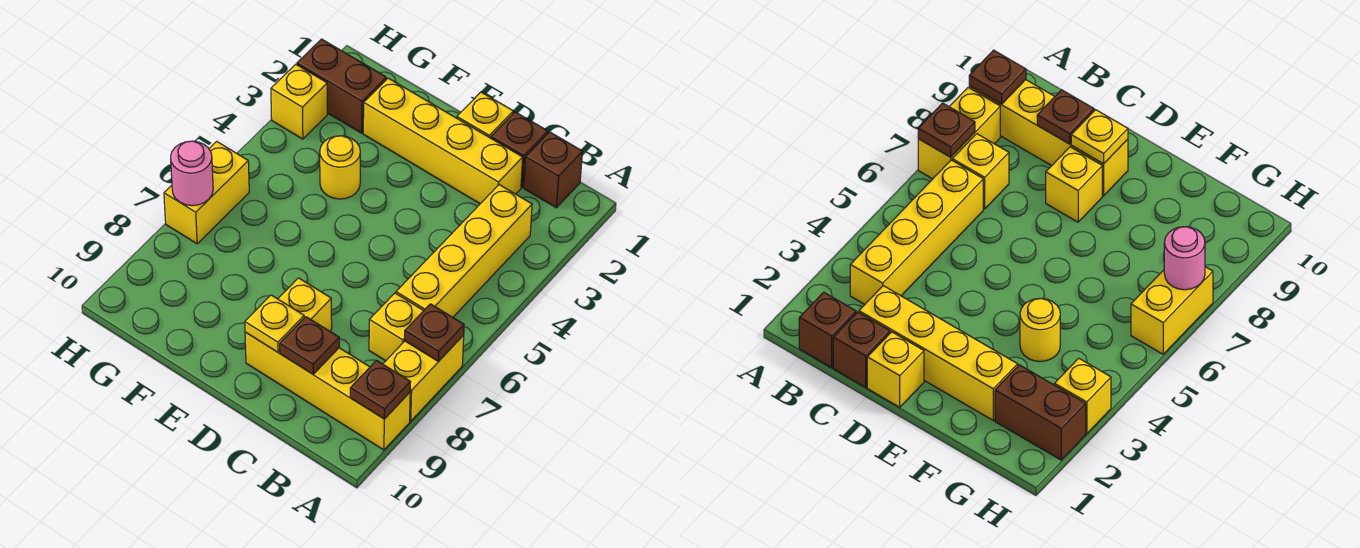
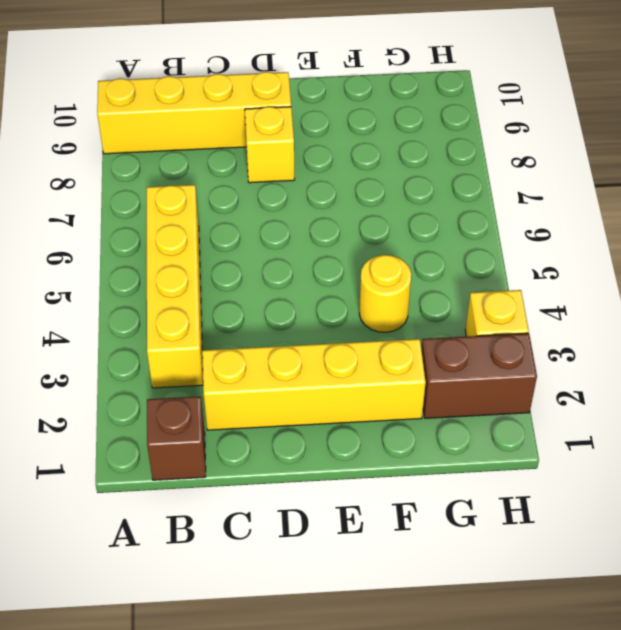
none -> yellow 1x2 brick [383,335,464,421]
none -> yellow 1x1 brick [369,293,424,361]
none -> brown 1x1 brick [491,112,548,187]

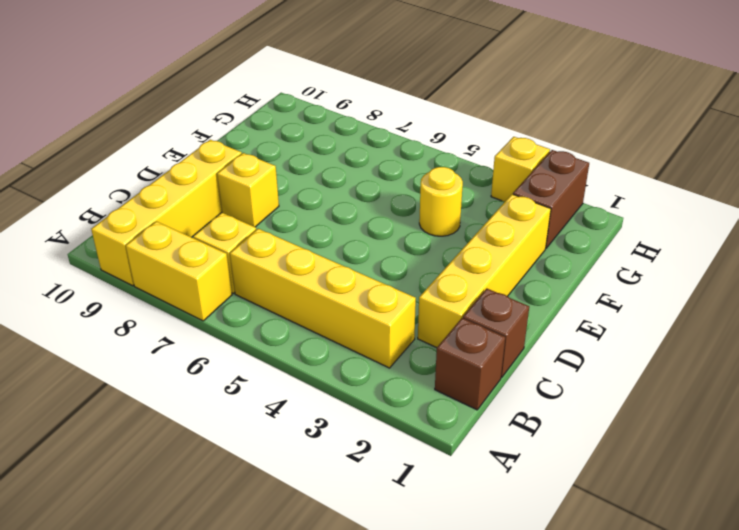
none -> yellow 1x1 brick [457,92,513,138]
none -> yellow 1x2 brick [164,141,249,244]
none -> brown 1x1 plate [405,304,464,361]

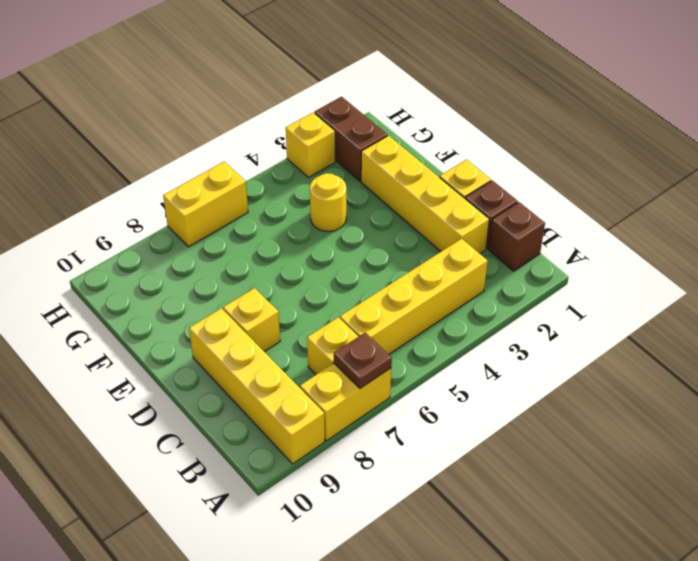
none -> brown 1x1 plate [350,361,410,419]
none -> brown 1x1 plate [280,317,339,374]
none -> yellow 1x1 plate [245,295,304,352]

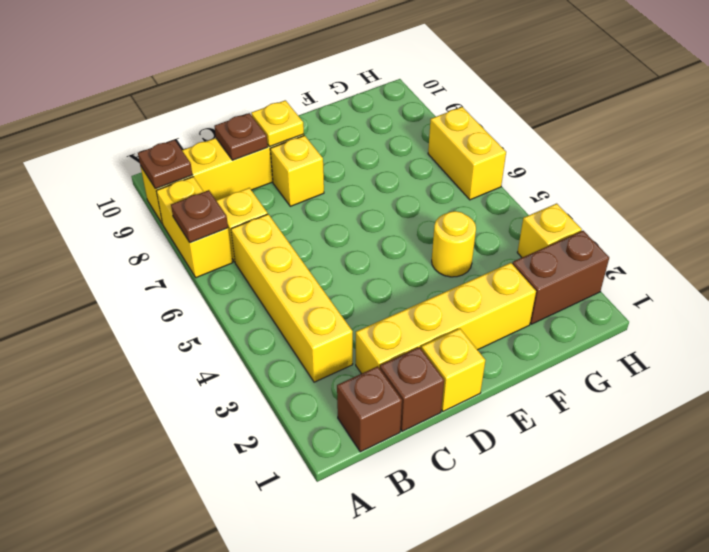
none -> pink 1x1 round brick [171,141,213,206]

